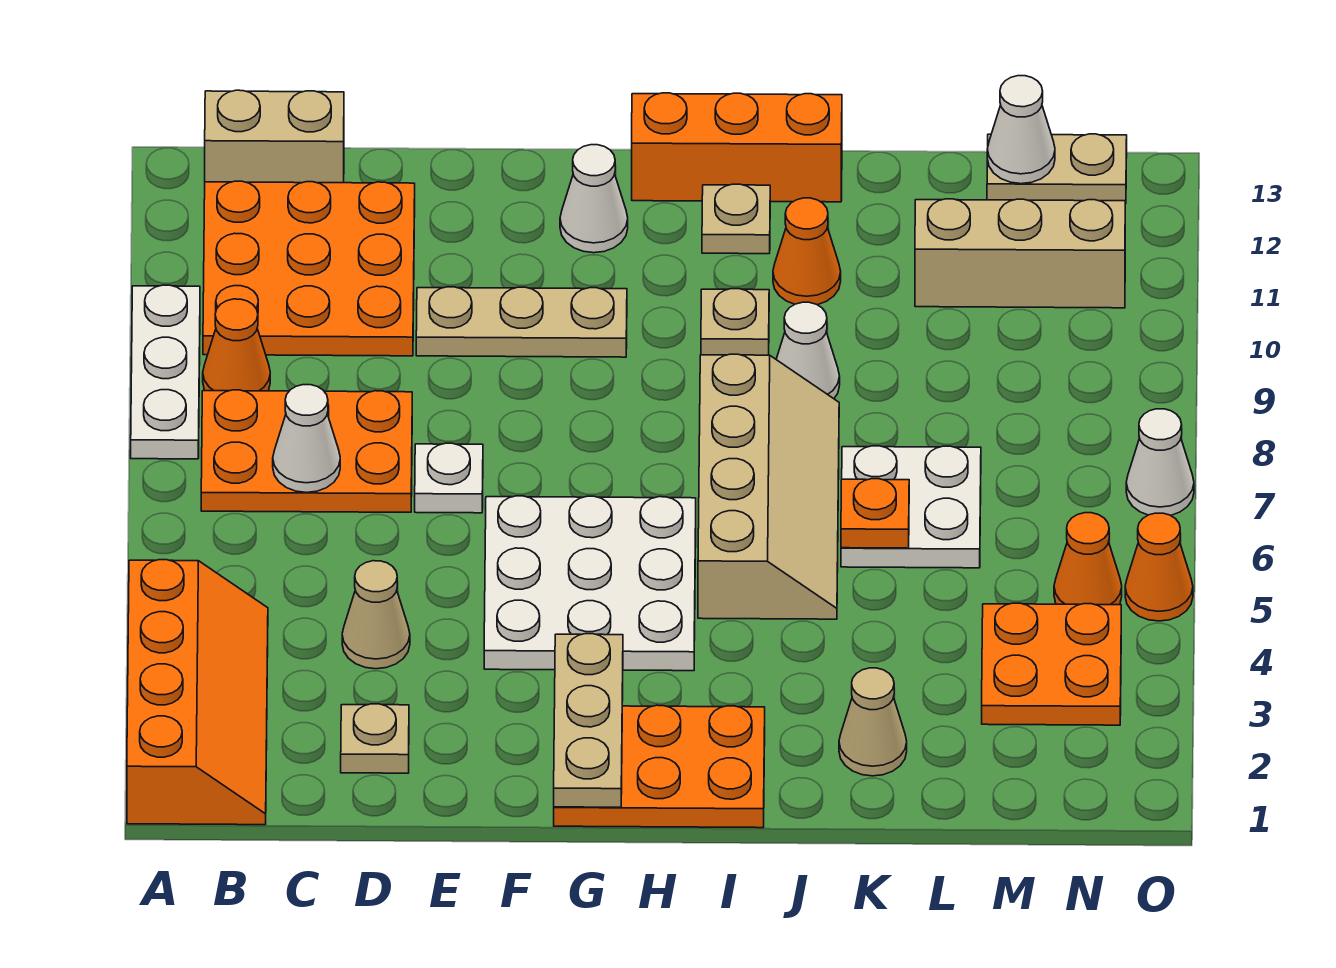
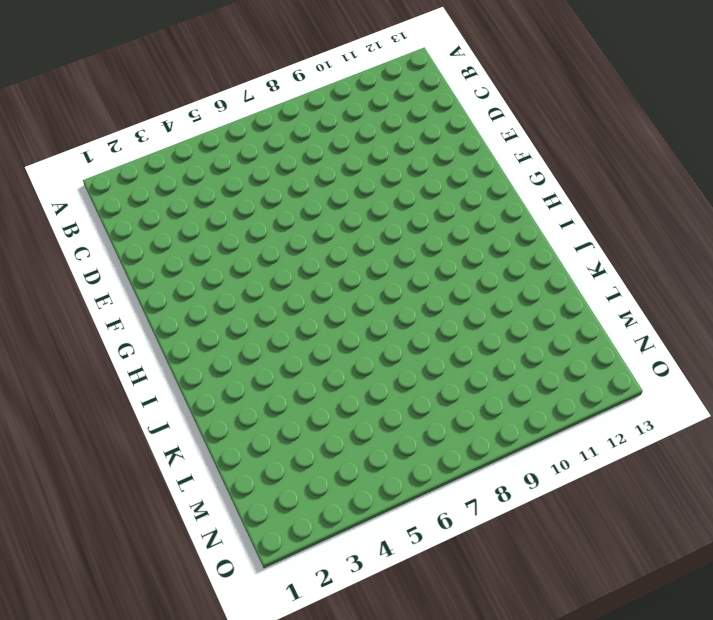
none -> orange 2x4 slope [127,560,268,825]
none -> white 1x3 plate [131,285,200,459]
none -> orange 2x3 plate [201,390,412,512]
none -> orange 1x1 cone [203,299,270,391]

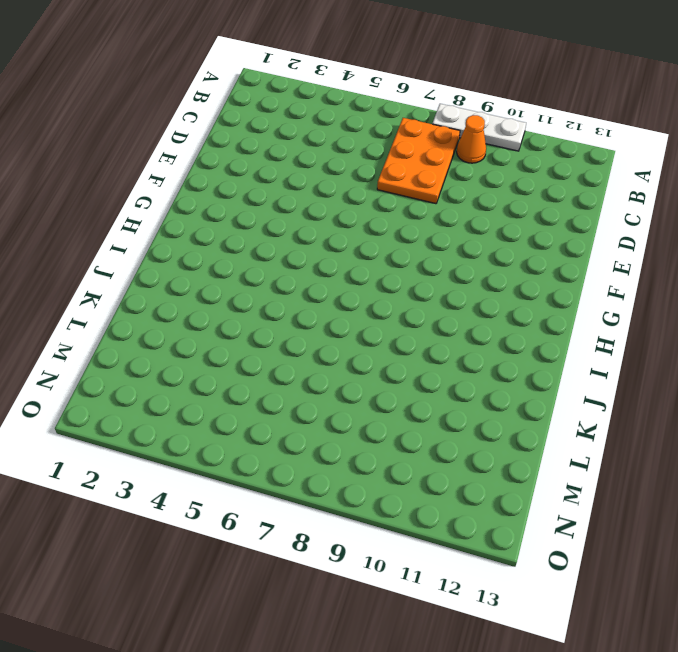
none -> orange 2x4 slope [127,560,268,825]
none -> orange 3x3 plate [203,181,415,356]
none -> tan 1x2 brick [205,90,344,183]
none -> tan 1x1 plate [341,704,409,773]

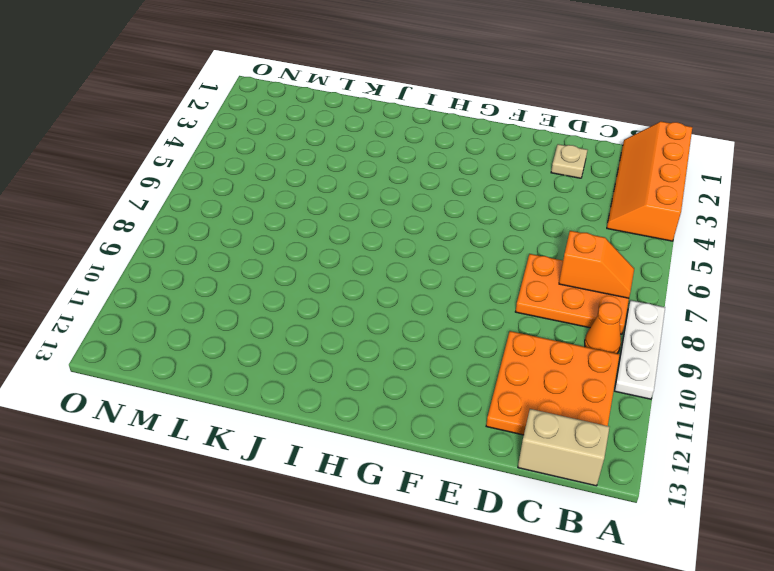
orange 1x2 slope [559,231,634,298] -> white 1x1 cone [273,385,340,493]
none -> tan 1x1 cone [342,561,410,669]
none -> white 1x1 plate [415,443,483,513]
none -> tan 1x3 plate [416,287,627,357]
none -> white 3x3 plate [484,496,696,671]

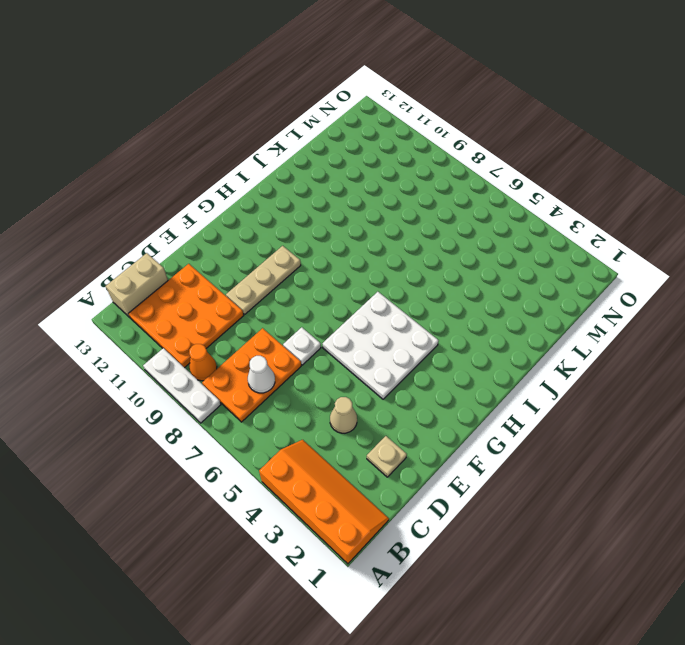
none -> orange 2x3 plate [554,705,765,828]
none -> white 1x1 cone [560,145,628,253]
none -> orange 1x3 brick [632,93,842,202]
none -> tan 2x4 slope [698,354,839,619]

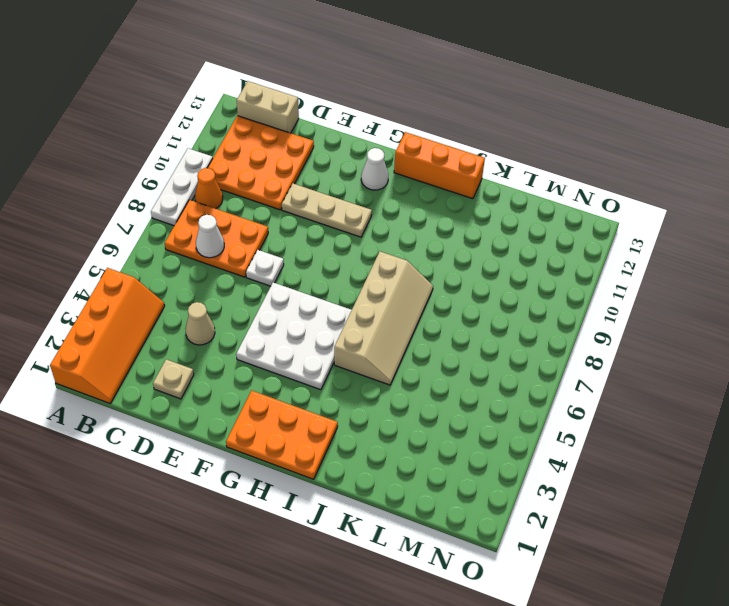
none -> tan 1x1 plate [701,289,769,355]
none -> tan 1x1 plate [702,184,770,254]
none -> white 1x1 cone [776,302,840,399]
none -> orange 1x1 cone [773,198,841,305]

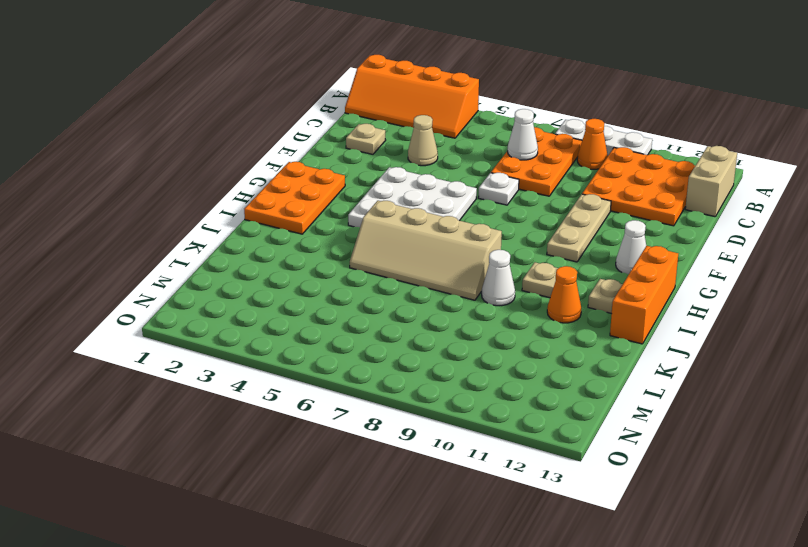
none -> tan 1x1 cone [839,668,907,776]
none -> white 2x2 plate [841,446,981,568]
none -> tan 1x3 brick [915,199,1125,308]
none -> orange 2x2 plate [982,603,1121,725]

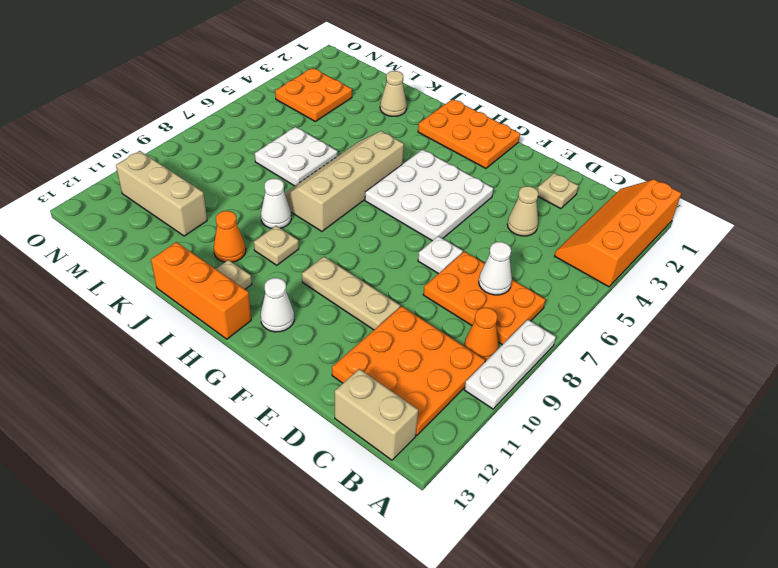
none -> tan 1x2 plate [987,134,1127,204]
none -> orange 1x1 cone [1054,513,1122,605]
none -> orange 1x1 cone [1125,513,1193,621]
none -> white 1x1 cone [1126,409,1194,516]

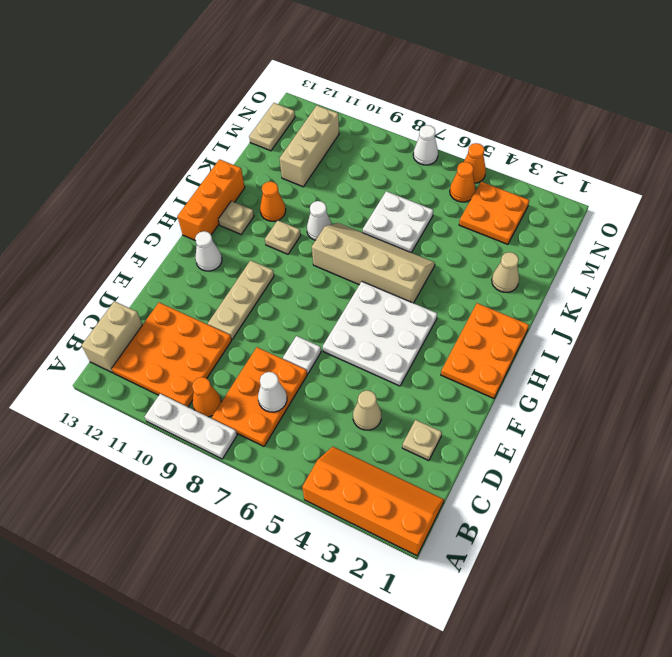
none -> tan 1x3 plate [554,634,623,807]
none -> orange 1x1 plate [841,479,909,548]
none -> white 1x1 cone [987,76,1055,184]

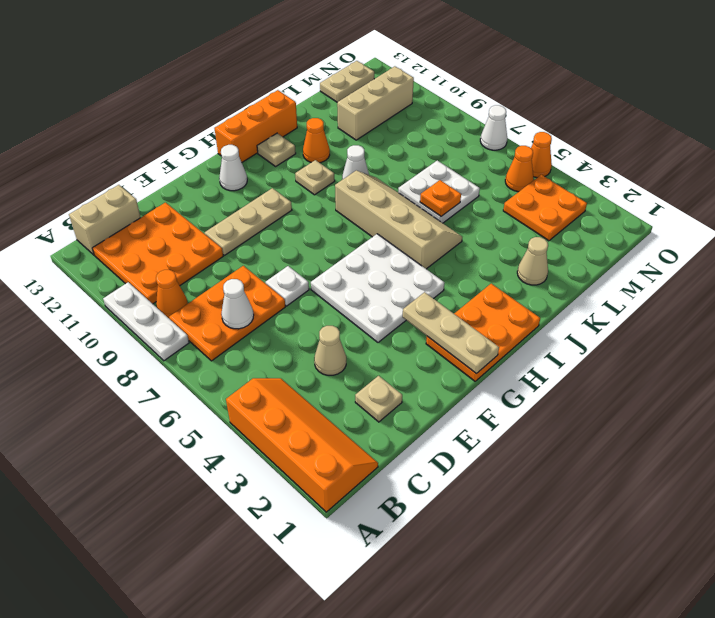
none -> white 1x1 cone [987,76,1055,184]

